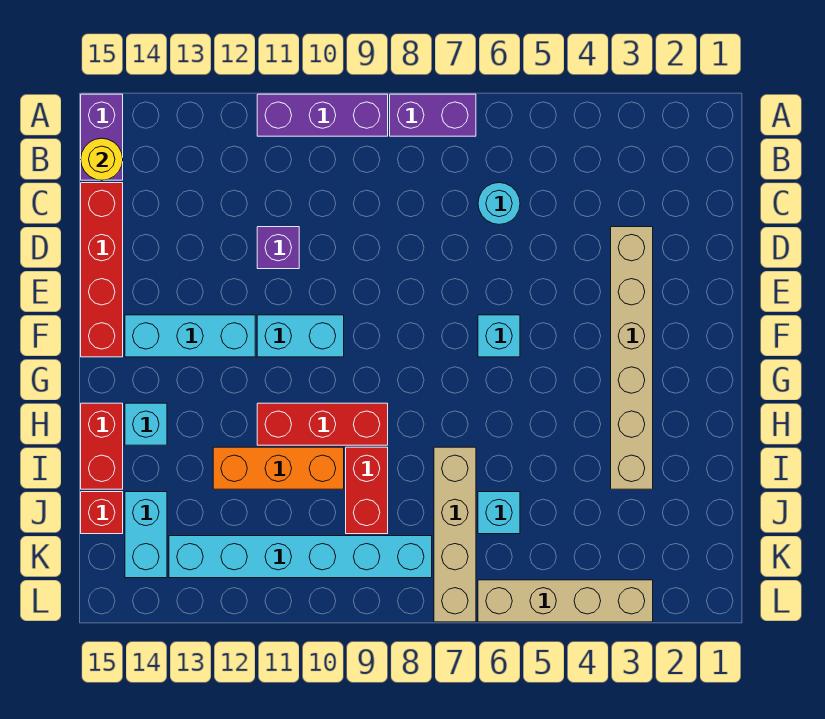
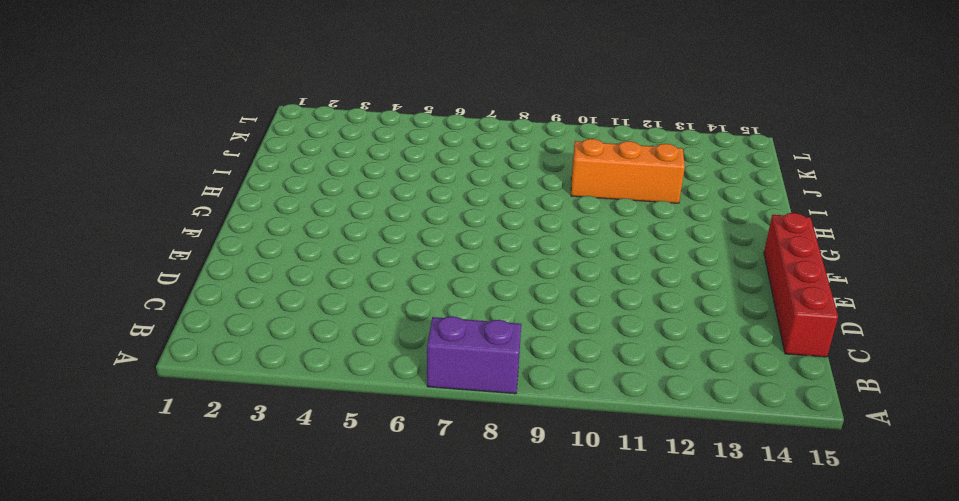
none -> purple 1x3 brick [257,94,388,136]
none -> purple 1x2 brick [81,94,123,180]
none -> cyan 1x1 round brick [478,183,520,224]

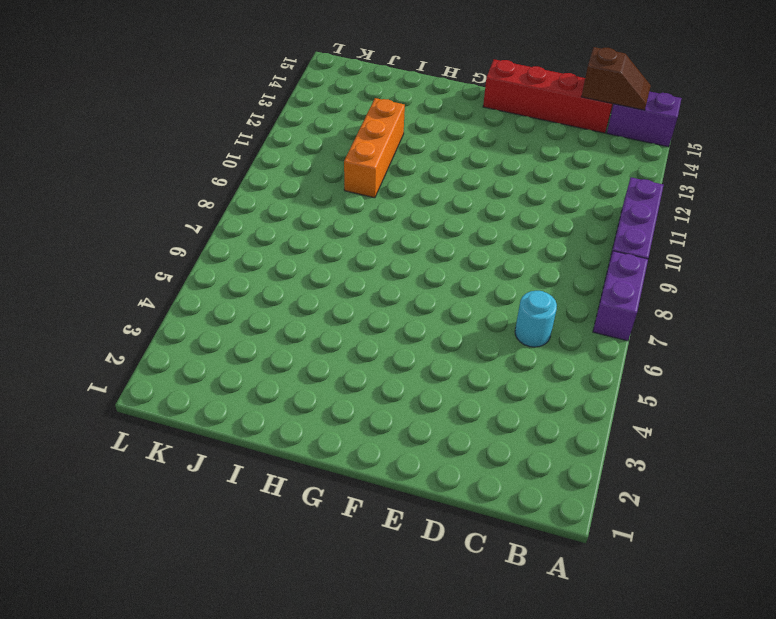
brown 1x2 slope [582,47,651,110] -> yellow 1x1 round brick [81,138,123,180]
none -> tan 1x6 brick [611,227,653,489]
none -> purple 1x1 brick [257,227,299,269]
none -> cyan 1x1 brick [478,315,520,357]

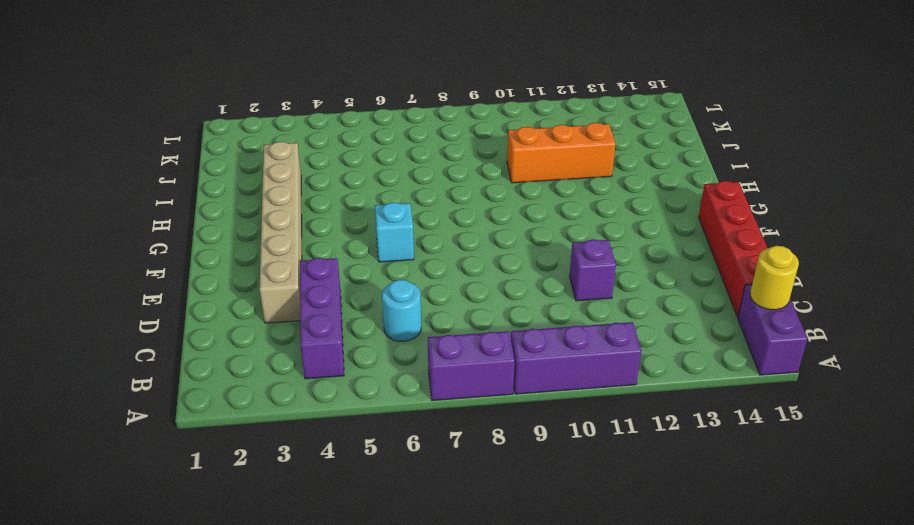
purple 1x3 brick [300,258,344,379] -> none
none -> cyan 1x2 brick [257,315,344,357]
none -> cyan 1x3 brick [125,315,255,357]
none -> red 1x3 brick [257,403,388,445]

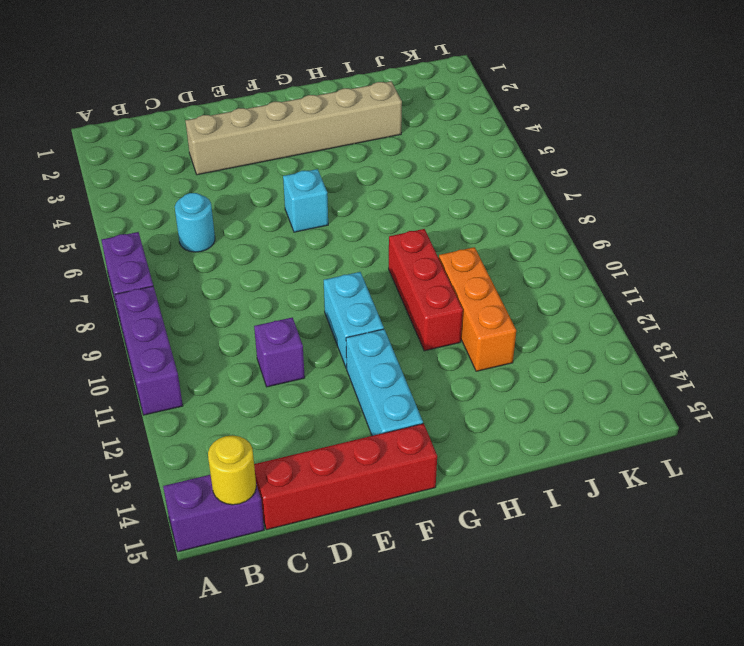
none -> cyan 1x1 brick [125,403,167,445]
none -> red 1x2 brick [81,403,123,489]
none -> tan 1x4 brick [434,447,476,622]

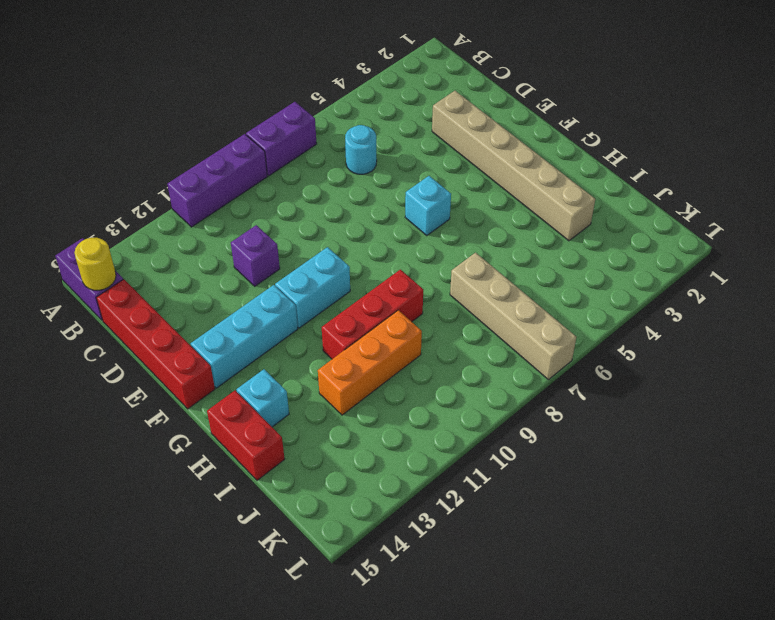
none -> red 1x2 brick [346,447,388,534]
none -> cyan 1x1 brick [478,492,520,534]
none -> cyan 1x2 brick [125,492,167,578]

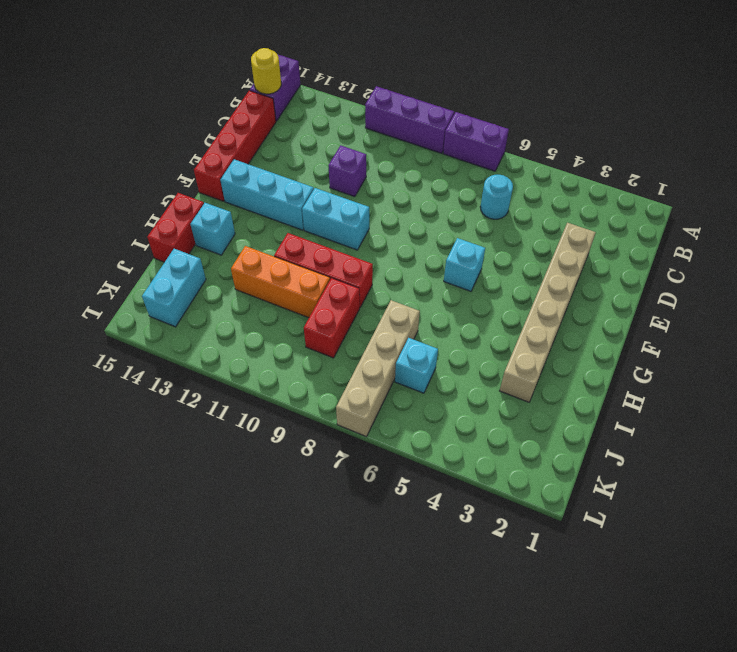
none -> red 1x1 brick [81,492,123,534]
none -> cyan 1x6 brick [169,536,432,578]
none -> tan 1x4 brick [478,580,653,622]

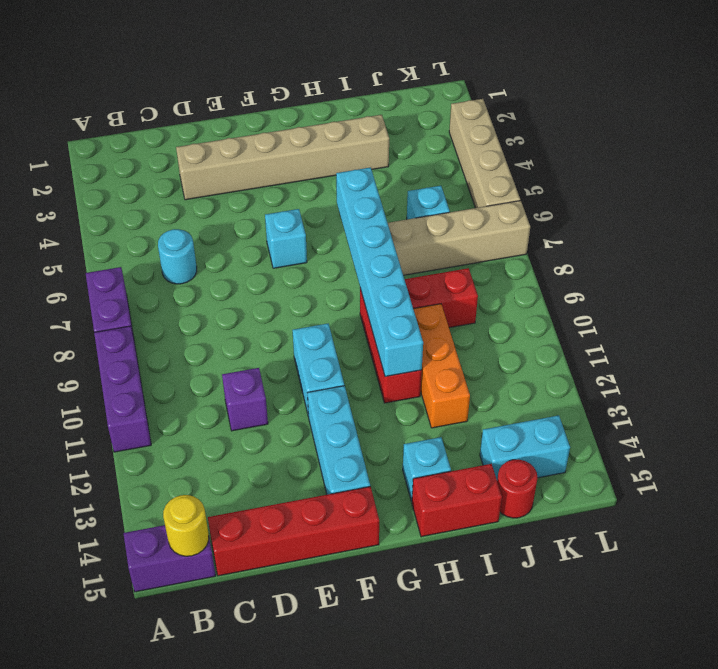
cyan 1x6 brick [336,167,423,377] -> cyan 1x6 brick moved to [169,536,432,578]
red 1x1 round brick [497,460,538,518] -> red 1x1 brick [81,492,123,534]

